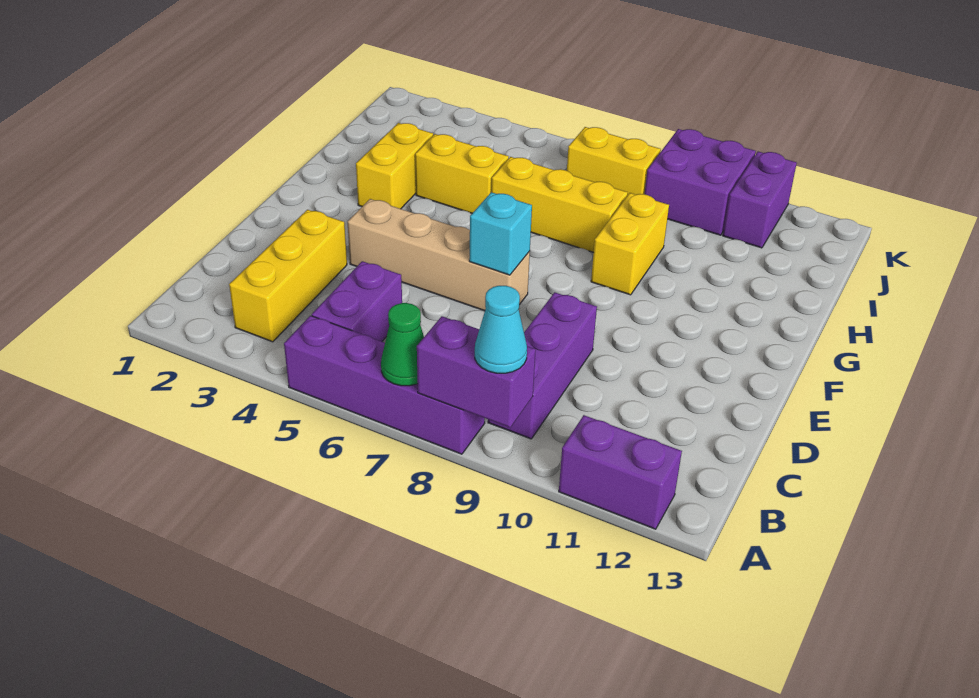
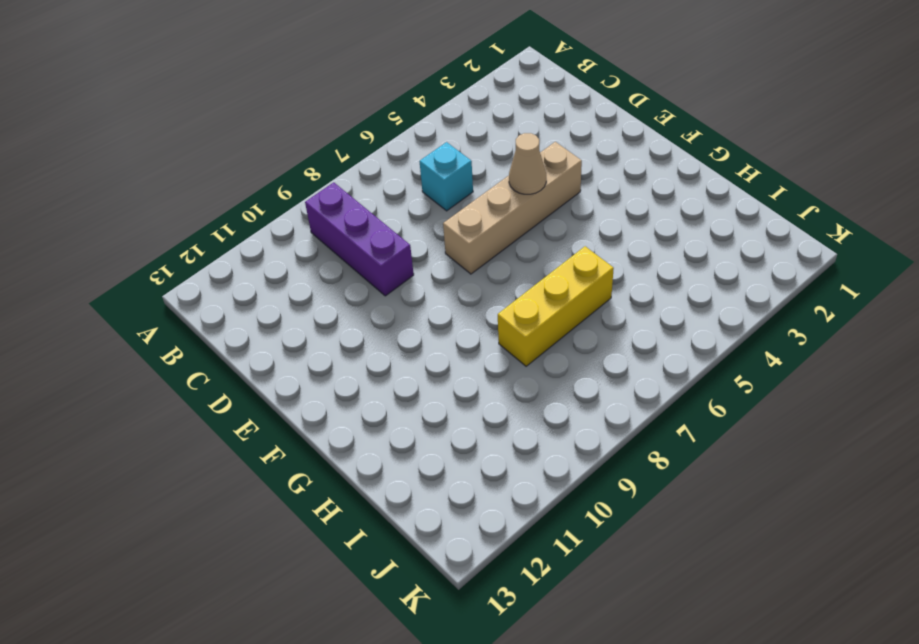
cyan 1x1 brick [419,142,473,211] -> cyan 1x1 brick moved to [469,192,532,275]
tan 1x1 cone [509,133,546,194] -> none
none -> purple 1x4 brick [284,316,485,454]
none -> purple 1x2 brick [559,415,682,529]
none -> yellow 1x3 brick [229,210,347,342]

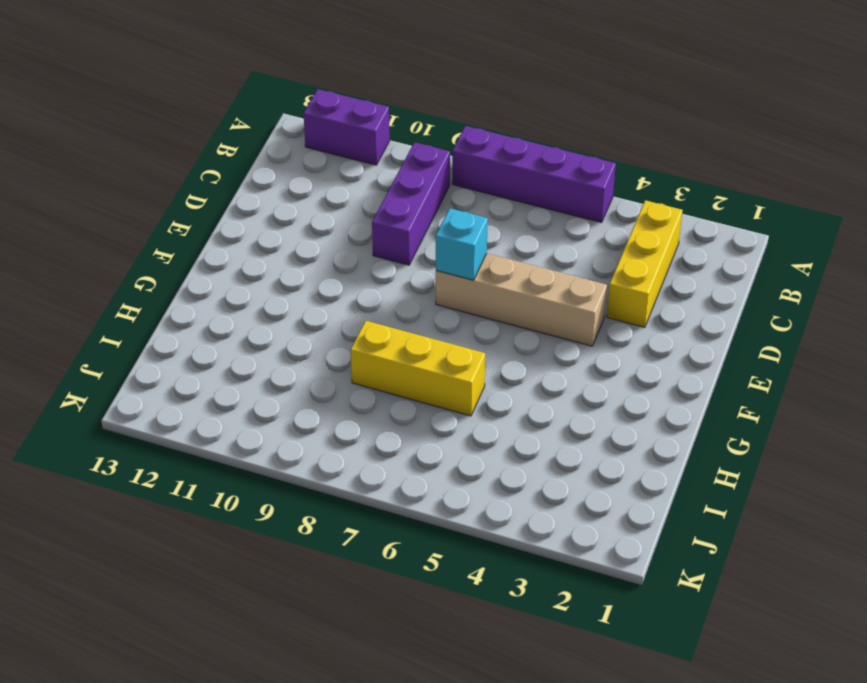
none -> purple 1x2 brick [312,261,402,341]
none -> yellow 1x2 brick [356,123,433,209]
none -> yellow 1x2 brick [591,193,669,295]

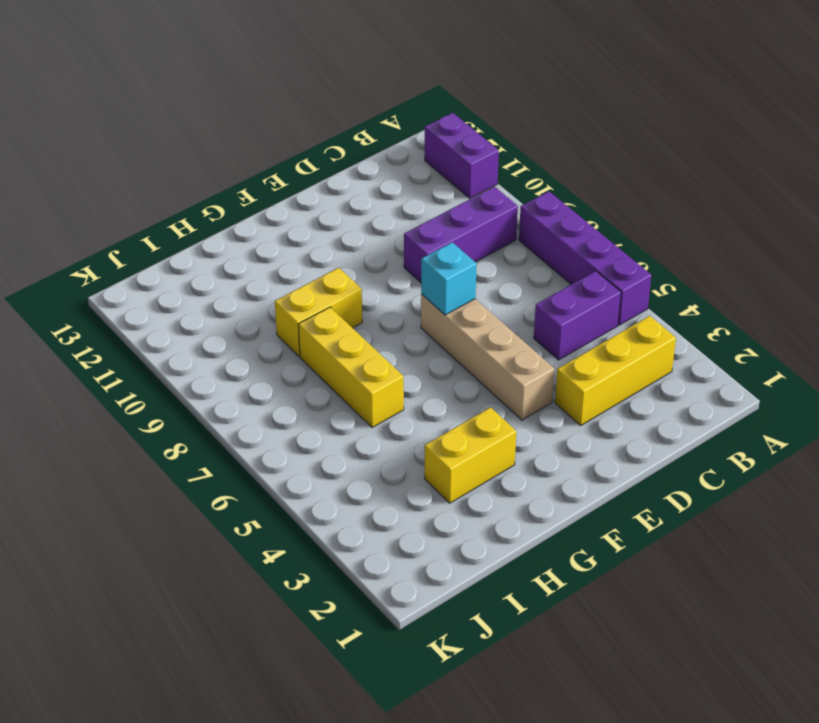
none -> yellow 1x2 brick [415,134,509,213]
none -> yellow 1x2 brick [567,127,661,195]
none -> purple 2x2 brick [645,129,756,235]

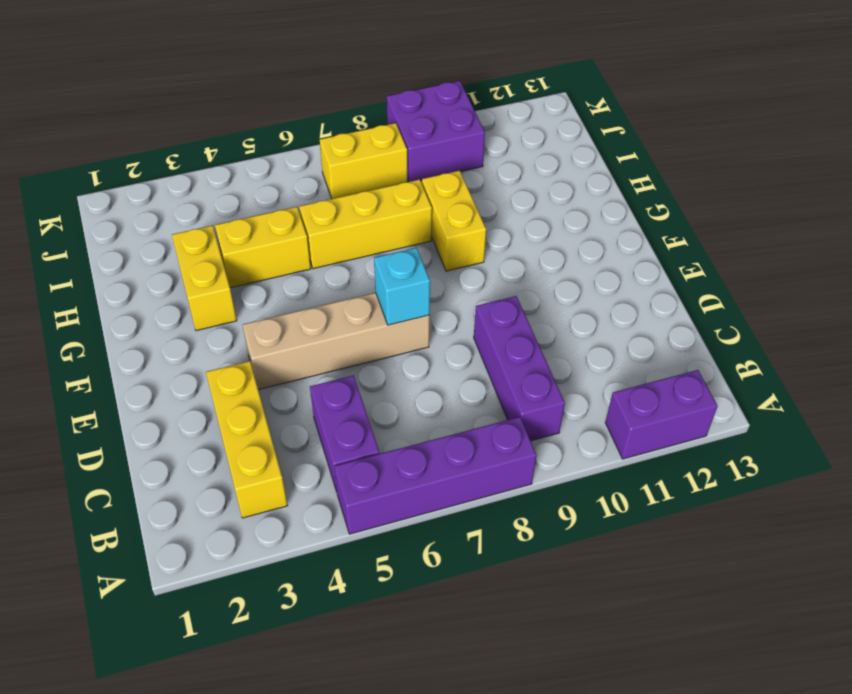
none -> purple 1x2 brick [723,152,797,248]
none -> green 1x1 cone [381,303,424,386]
none -> purple 1x2 brick [417,316,536,427]

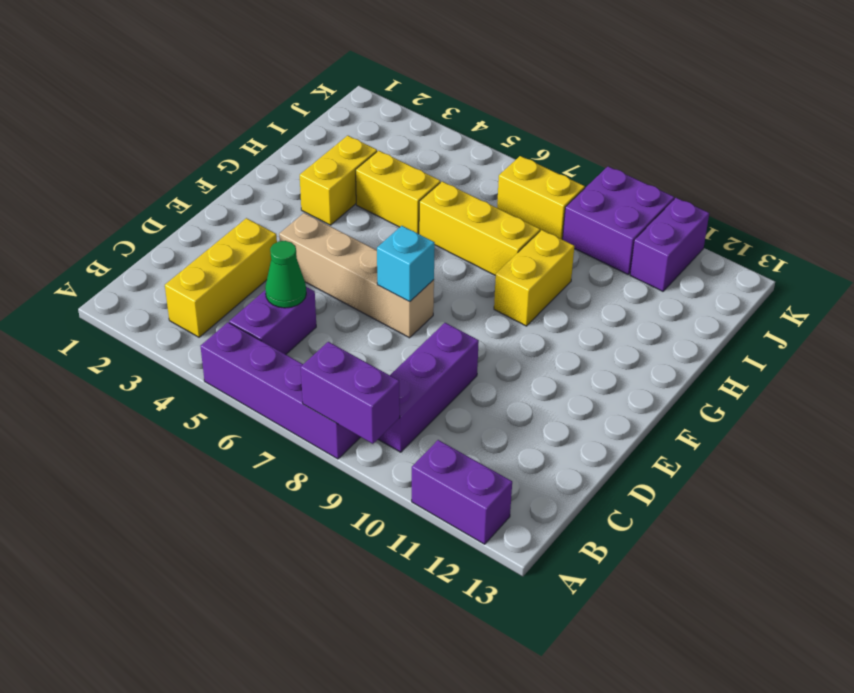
green 1x1 cone [265,241,306,308] -> green 1x1 cone moved to [381,303,424,386]
none -> cyan 1x1 cone [475,286,527,373]

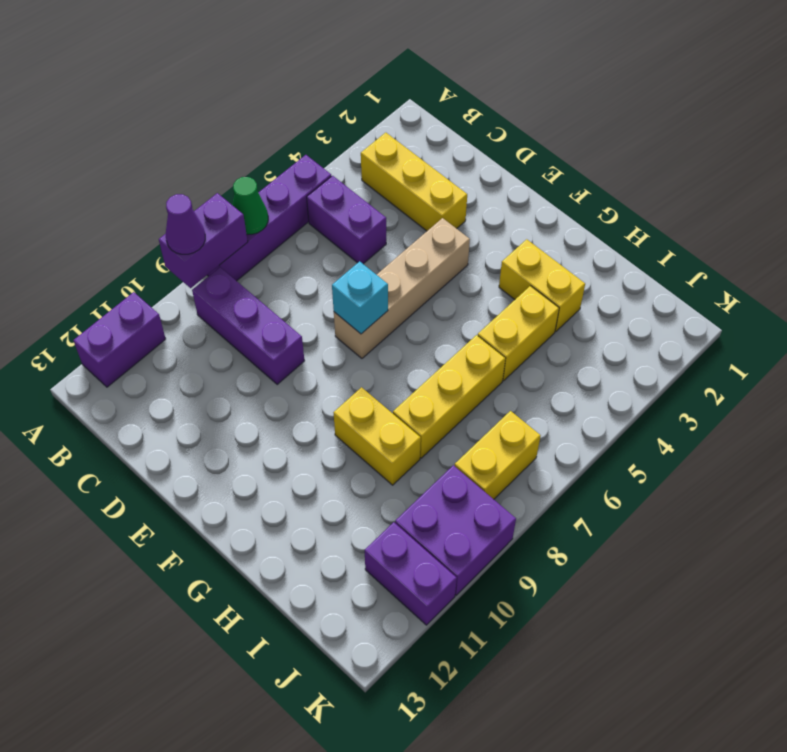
purple 1x1 cone [166,194,205,254] -> cyan 1x1 cone [475,286,527,373]

